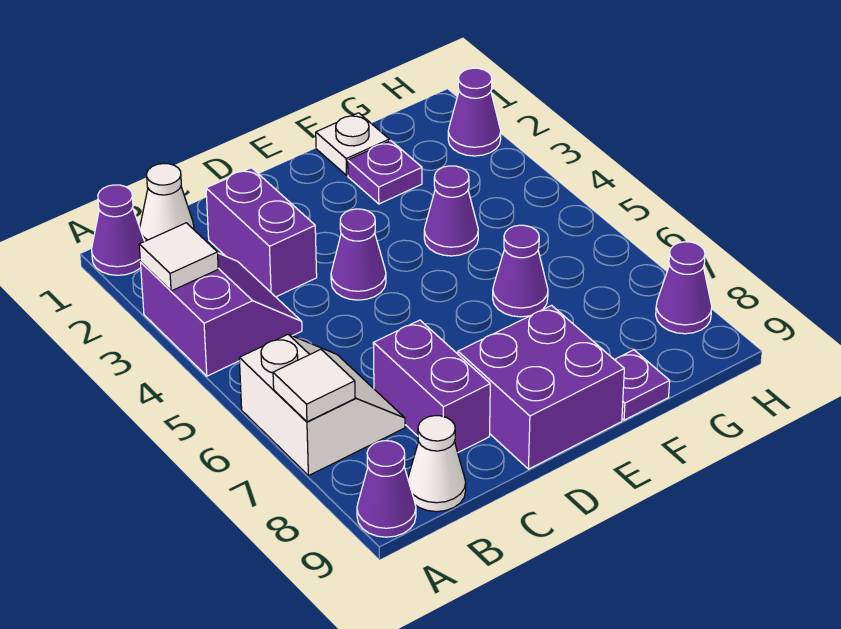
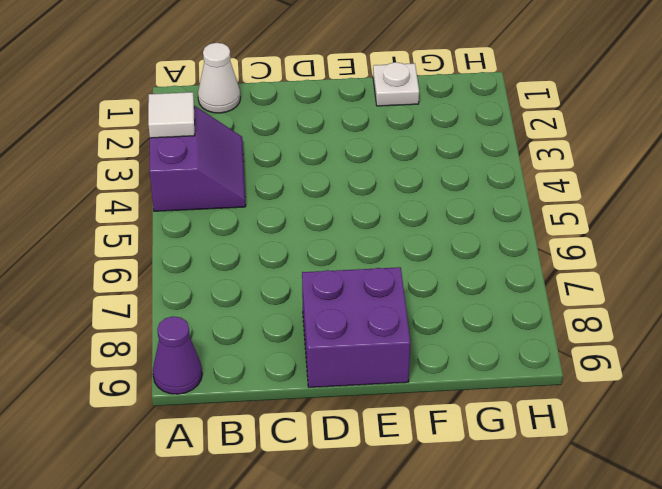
none -> purple 1x1 cone [92,185,144,275]
none -> white 2x2 slope [239,334,405,476]
none -> white 1x1 cone [408,416,466,512]

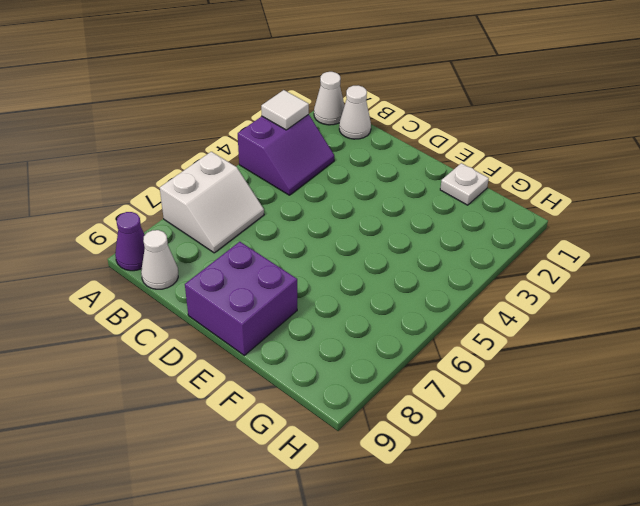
white 1x1 cone [314,72,344,125] -> purple 1x1 cone [92,185,144,275]
none -> purple 1x2 brick [206,168,317,297]
none -> purple 1x2 brick [373,320,490,452]
none -> purple 1x1 cone [331,209,386,300]

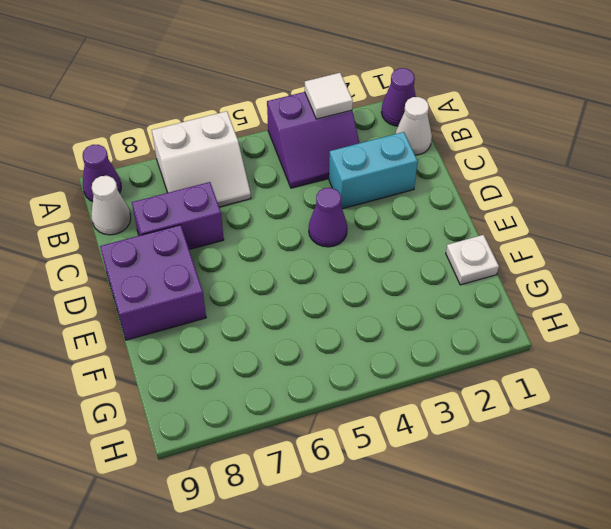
cyan 1x2 brick [329,132,418,209] -> purple 1x2 brick [206,168,317,297]
none -> purple 1x1 plate [348,141,422,204]
none -> purple 1x1 cone [424,166,478,256]
none -> purple 1x1 cone [493,225,548,317]

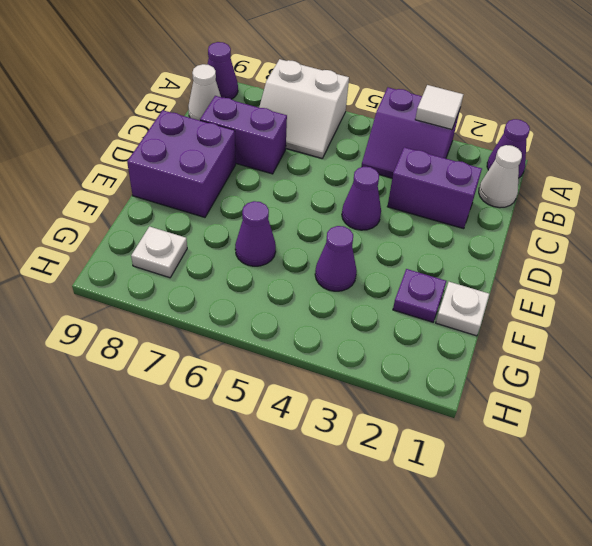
white 1x1 plate [131,227,187,278] -> none
none -> purple 1x1 plate [615,350,670,420]
none -> purple 1x1 cone [448,68,501,156]
none -> purple 1x1 cone [656,242,712,334]

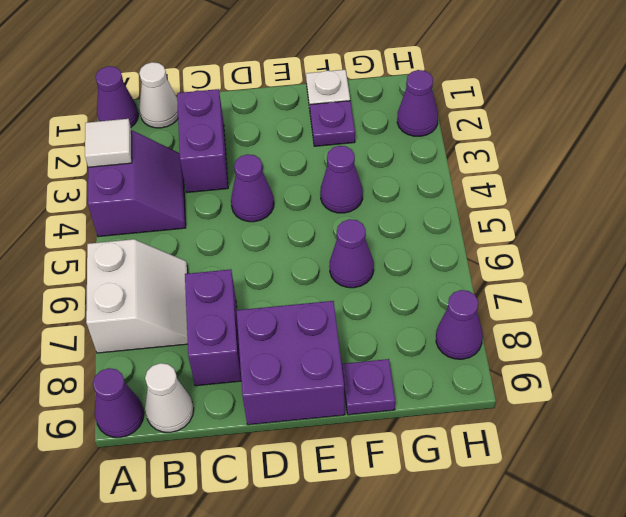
none -> white 1x1 tile [273,350,355,422]

